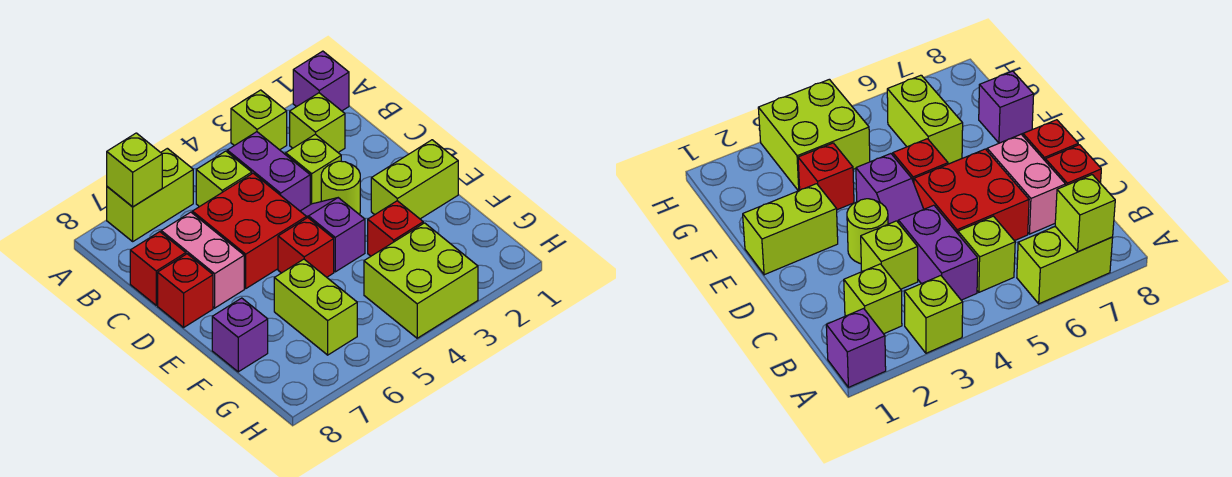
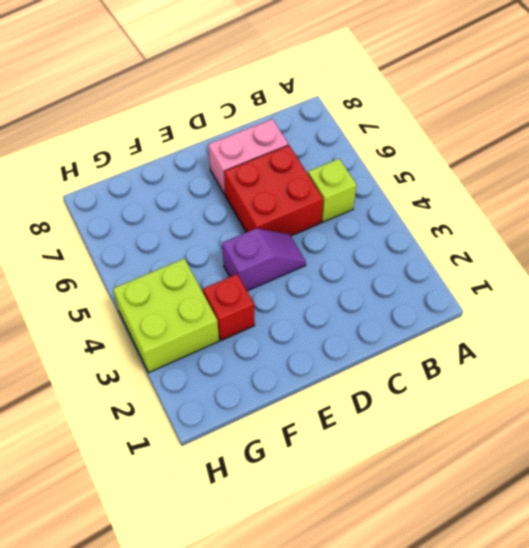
none -> purple 1x1 brick [293,51,349,111]
none -> lime 1x1 brick [231,90,287,150]
none -> lime 1x2 brick [107,148,193,241]

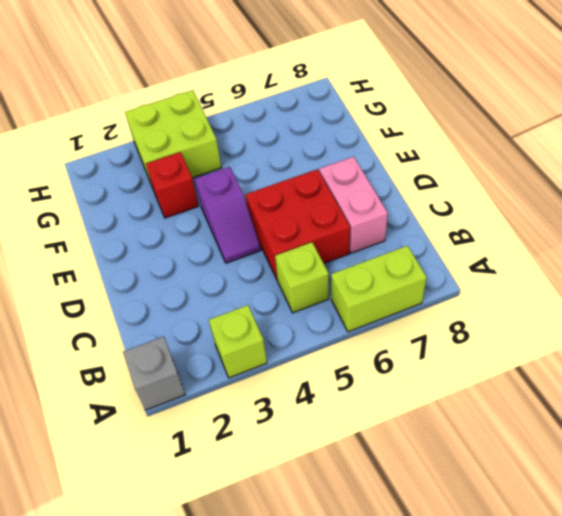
grey 1x1 brick [123,337,185,410] -> purple 1x1 brick [293,51,349,111]
none -> lime 1x1 brick [290,93,345,152]
none -> purple 1x2 brick [227,132,310,211]
none -> lime 1x1 brick [286,134,341,204]

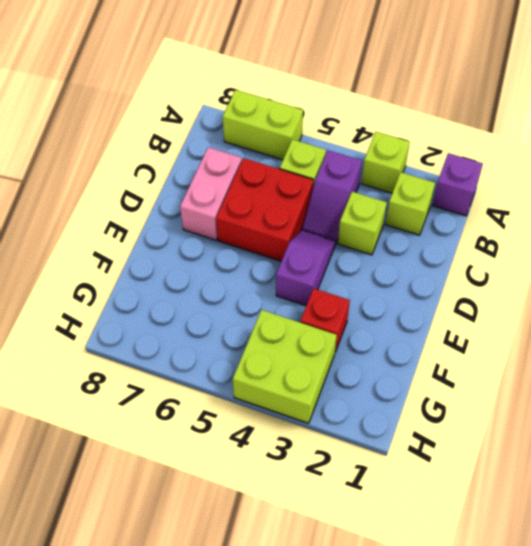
purple 1x2 slope [302,150,362,242] -> purple 1x2 brick [227,132,310,211]
none -> red 1x1 brick [130,232,186,305]
none -> lime 1x1 round brick [321,161,360,215]
none -> red 1x1 brick [158,254,213,327]

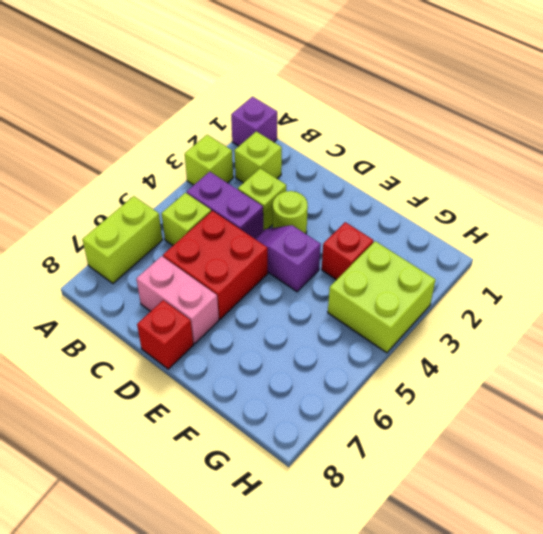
none -> red 1x1 brick [130,232,186,305]
none -> lime 1x2 brick [371,140,458,219]
none -> red 1x1 brick [278,218,334,277]

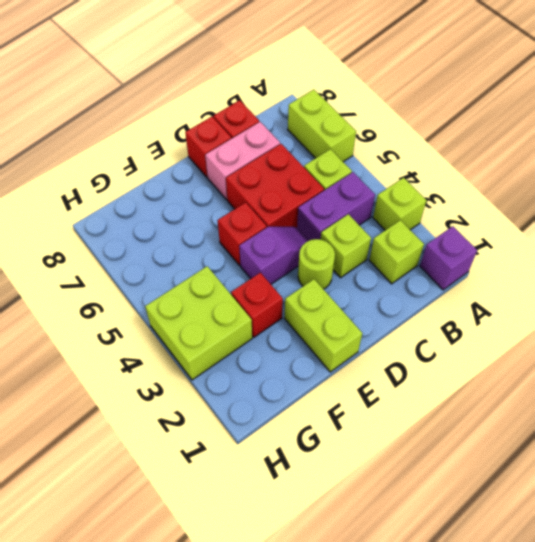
none -> lime 1x2 brick [274,259,357,355]
none -> purple 1x1 brick [212,298,268,372]
none -> lime 1x1 brick [107,133,162,207]

